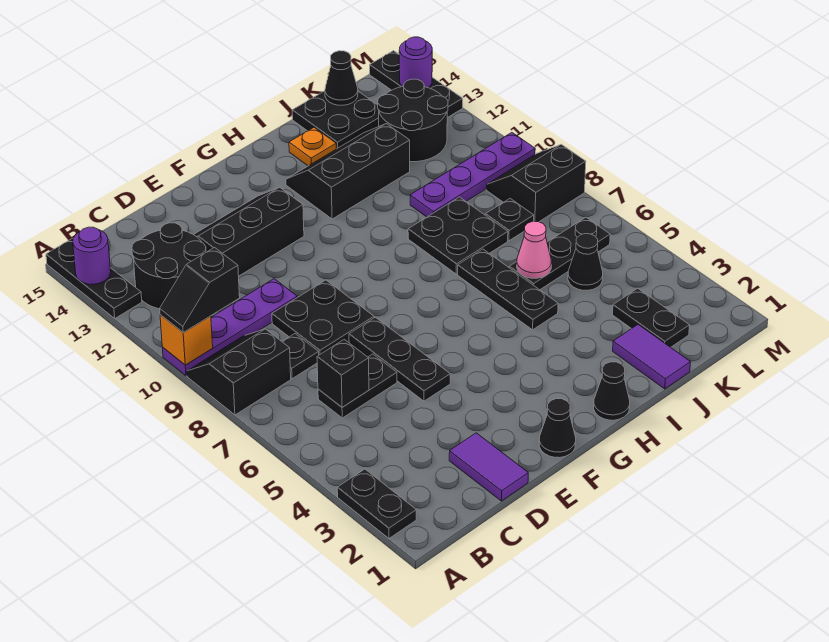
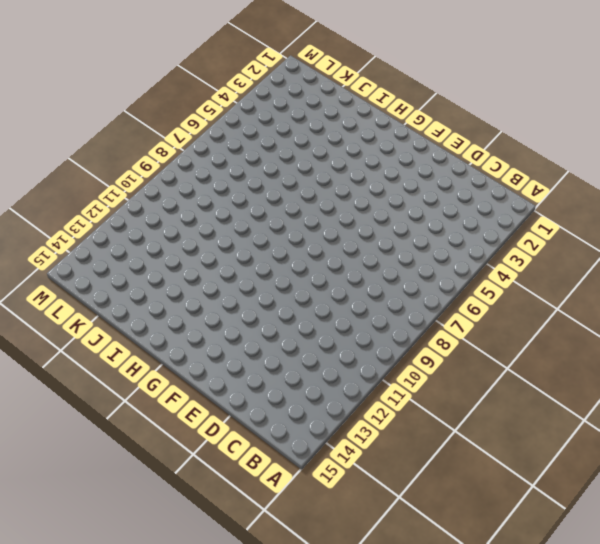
none -> black 1x2 plate [337,469,416,538]
none -> black 2x2 slope [187,329,291,415]
none -> purple 1x4 plate [162,279,297,376]
none -> black 1x3 plate [46,238,142,318]

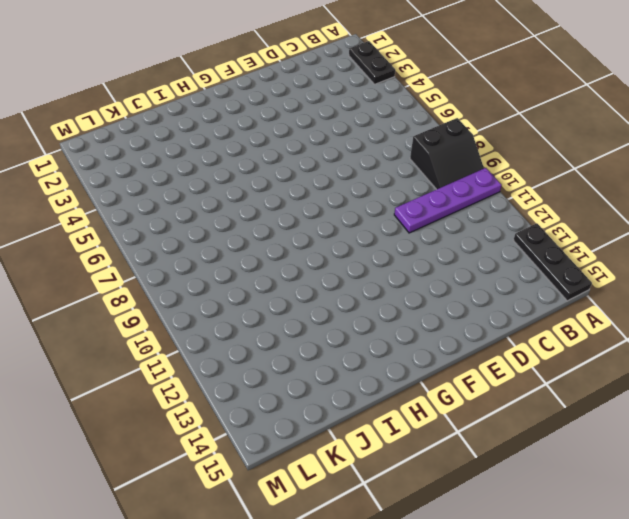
none -> black 2x2 round brick [132,223,206,309]
none -> black 1x2 plate [318,354,397,418]
none -> black 1x1 plate [282,334,319,379]
none -> purple 1x2 tile [449,433,528,501]

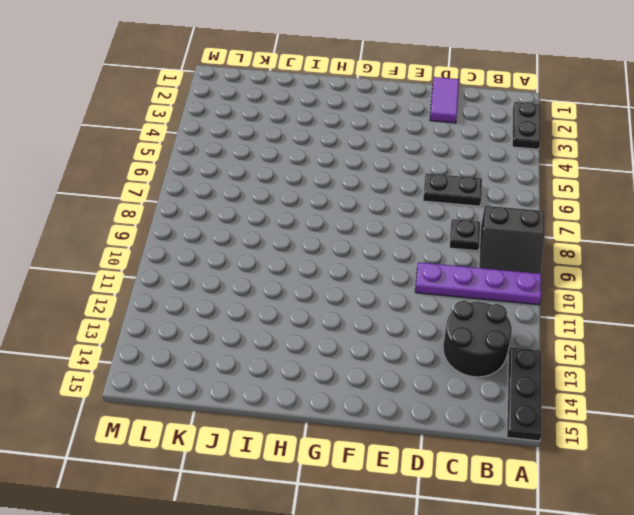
none -> black 2x2 plate [272,280,374,355]
none -> black 2x3 slope [194,187,304,276]
none -> black 1x3 plate [349,317,450,401]
none -> black 1x1 cone [539,399,576,458]

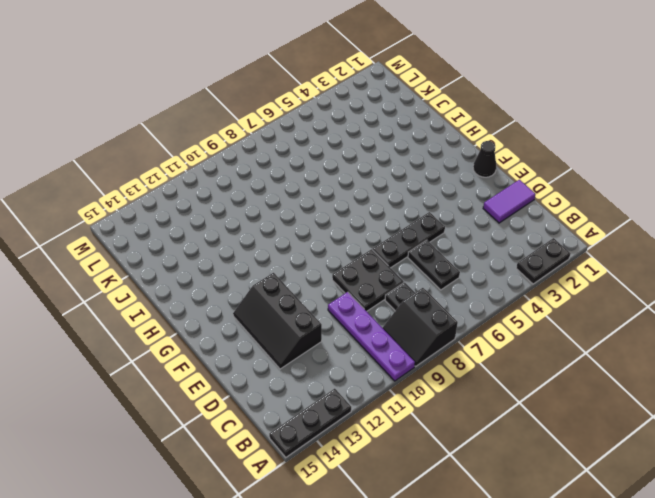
none -> black 2x2 round brick [132,223,206,309]
none -> black 1x1 cone [594,362,630,420]
none -> black 2x3 slope [286,124,410,219]
none -> black 1x3 plate [458,249,558,330]

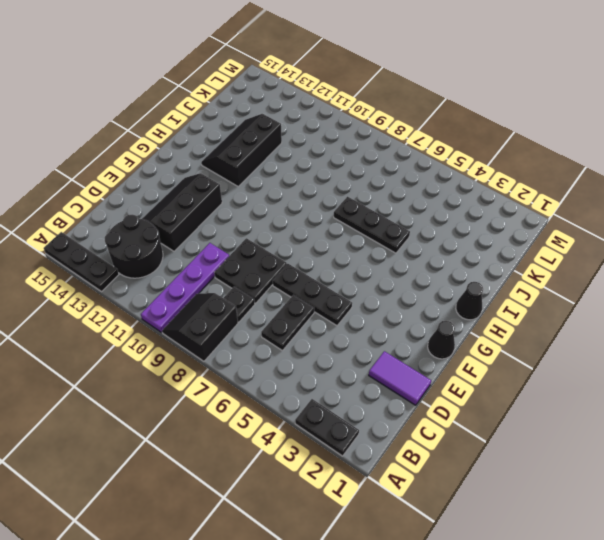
none -> black 2x2 plate [408,197,508,274]
none -> orange 1x1 plate [289,128,336,166]
none -> purple 1x2 tile [613,325,690,389]
none -> black 1x3 plate [509,217,610,290]

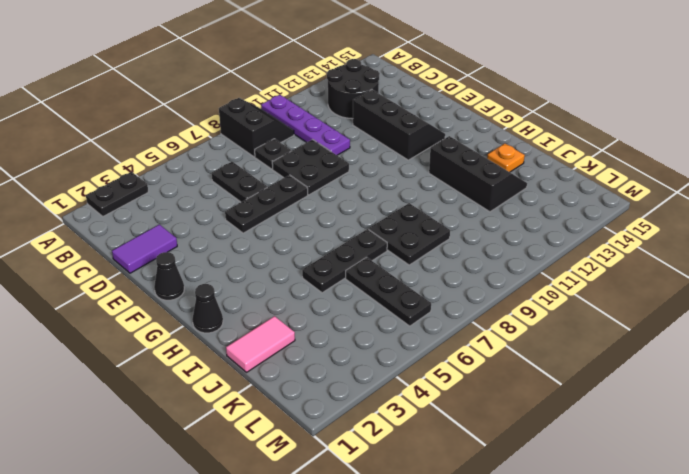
pink 1x2 tile [226,316,295,372] -> purple 1x2 tile [613,325,690,389]
none -> black 1x3 plate [46,238,142,318]
none -> purple 1x4 plate [410,133,535,217]
none -> black 2x2 plate [292,91,379,149]
none -> black 1x2 plate [612,288,690,347]

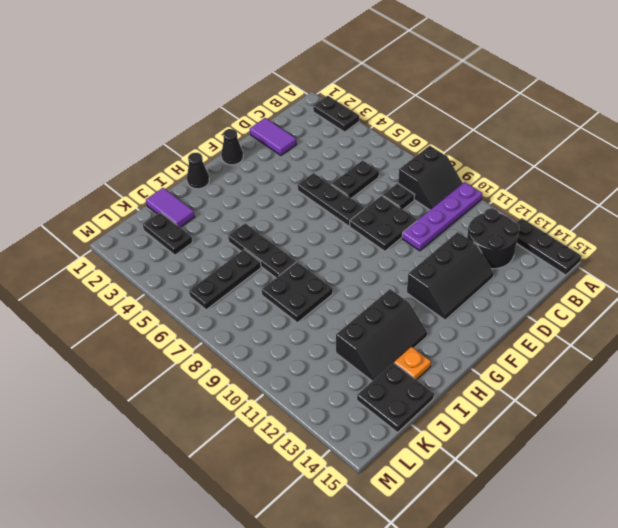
none -> purple 1x4 plate [410,133,535,217]
none -> black 1x1 cone [568,234,603,290]
none -> black 1x1 plate [485,199,534,241]
none -> black 2x2 round brick [378,79,448,162]

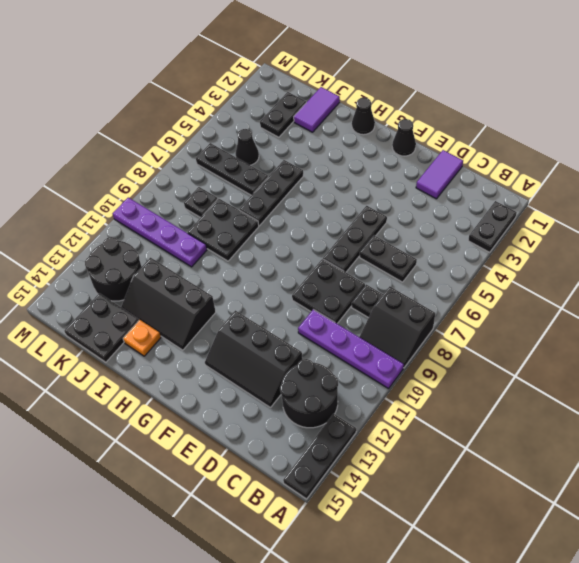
none -> black 2x2 slope [486,144,586,222]
none -> black 1x3 plate [370,51,463,118]
none -> orange 1x1 brick [160,315,213,365]
none -> purple 1x1 round brick [73,227,111,284]

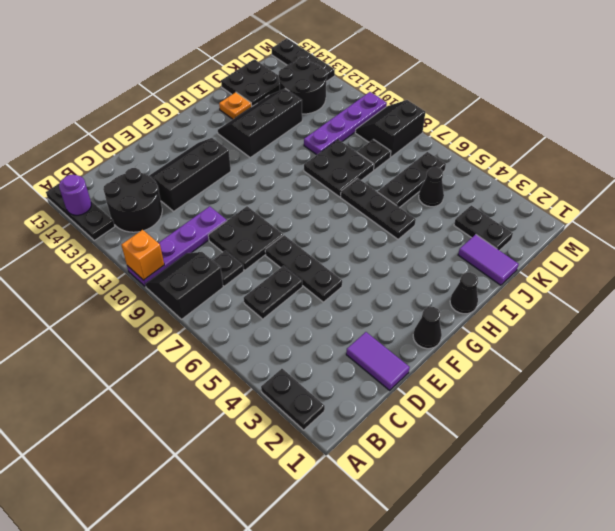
none -> black 1x1 brick [317,339,369,407]
none -> pink 1x1 cone [517,221,551,278]
none -> black 1x1 cone [325,51,358,105]
none -> purple 1x1 round brick [399,37,432,88]

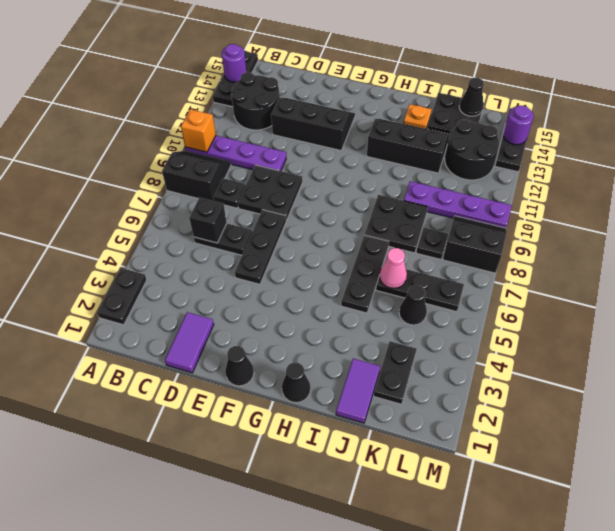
none -> black 1x2 slope [160,248,240,333]

